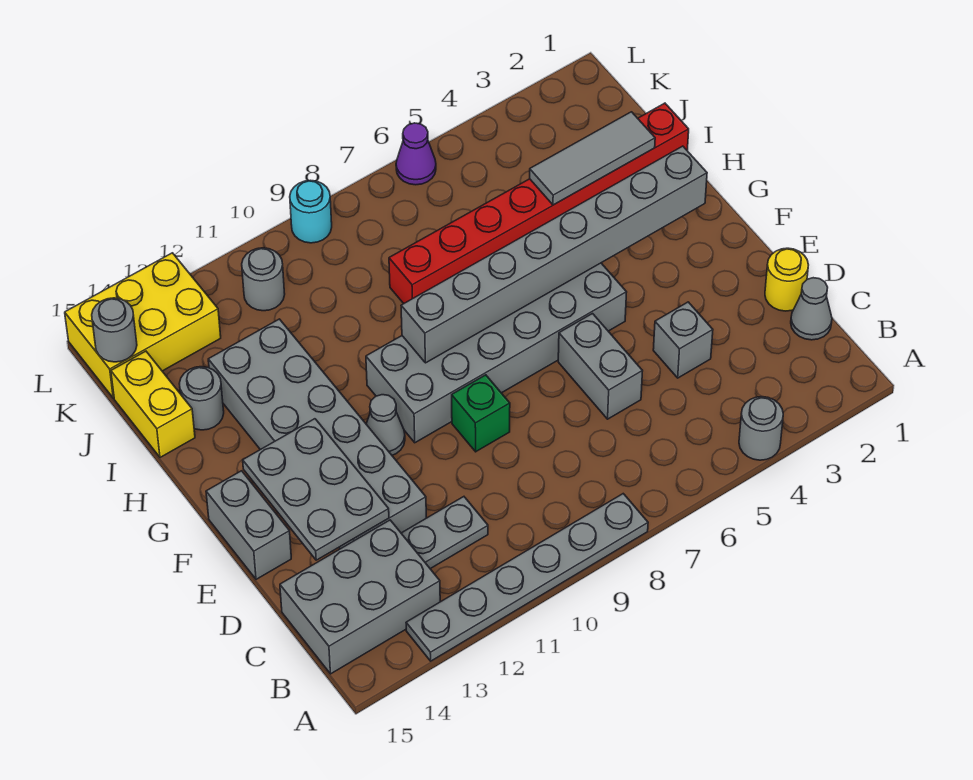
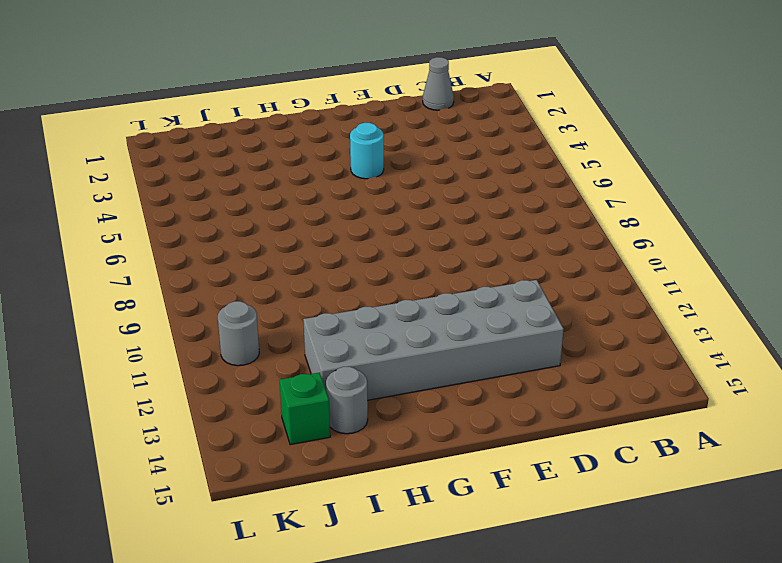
cyan 1x1 round brick [350,123,384,179] -> cyan 1x1 round brick moved to [290,180,332,243]
green 1x1 brick [280,373,330,445] -> green 1x1 brick moved to [452,375,510,452]
none -> grey 1x1 round brick [739,397,783,460]
none -> grey 1x6 plate [406,494,648,661]
none -> grey 2x3 brick [280,520,440,674]

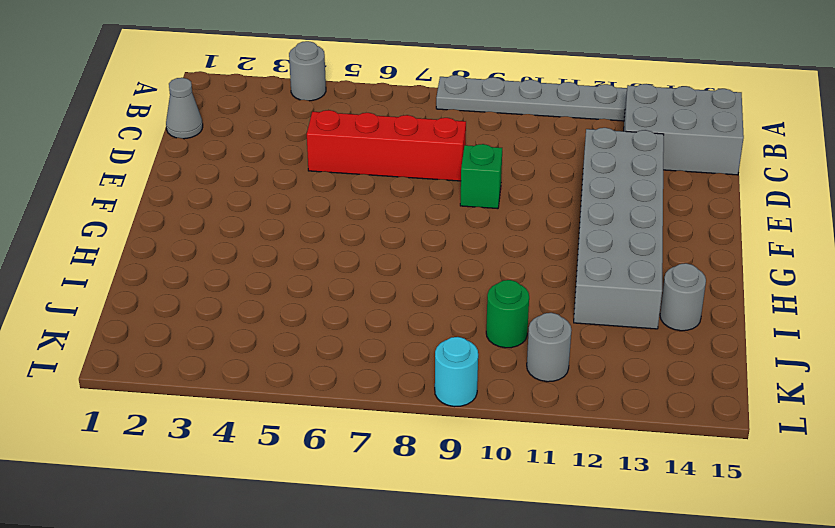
red 1x4 brick [307,110,466,181] -> grey 1x2 brick [558,314,642,419]
green 1x1 round brick [486,280,529,348] -> none
none -> grey 1x2 plate [401,497,488,569]
none -> yellow 1x1 round brick [765,248,808,311]
none -> grey 1x1 brick [653,302,713,378]

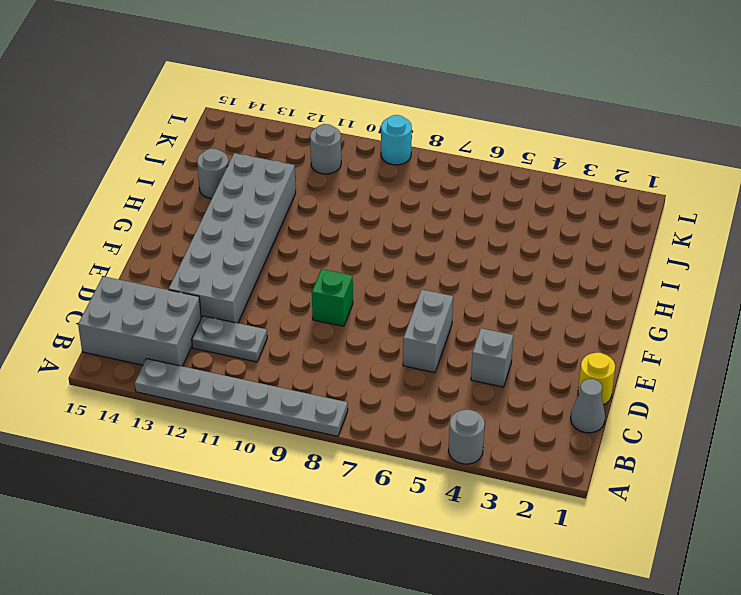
none -> grey 1x2 brick [206,471,291,579]
none -> grey 2x6 brick [366,263,627,443]
none -> grey 1x1 cone [366,395,405,455]

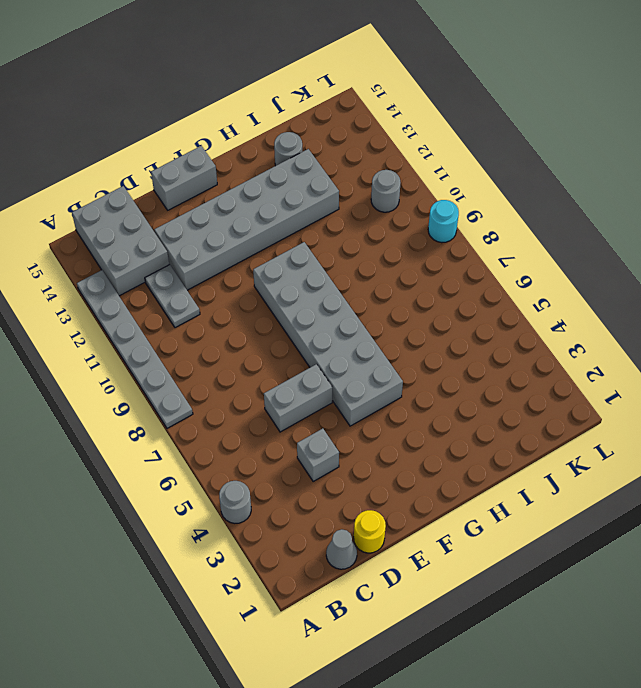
none -> green 1x1 brick [452,375,510,452]
none -> grey 1x1 cone [366,395,405,455]
none -> red 1x8 brick [389,103,689,304]

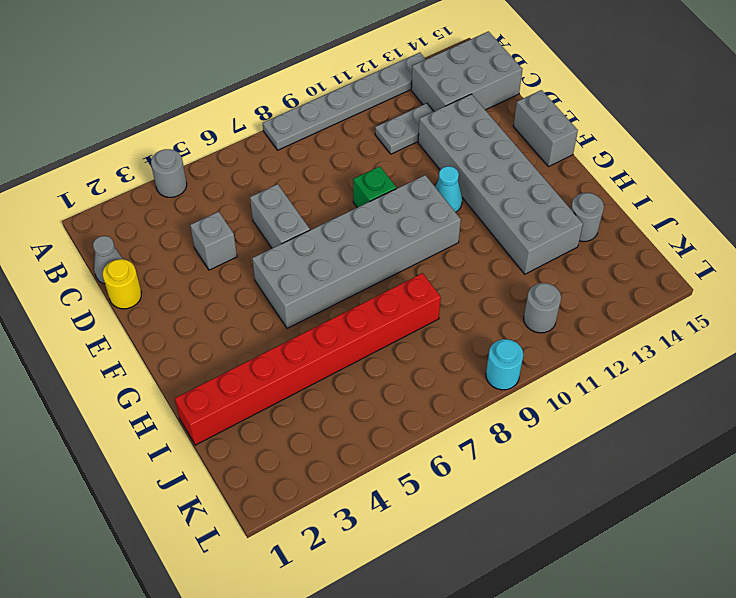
cyan 1x1 cone [436,166,462,212] -> grey 1x1 cone [366,395,405,455]
none -> yellow 1x2 brick [111,351,195,457]
none -> yellow 2x3 brick [65,253,221,398]
none -> purple 1x1 cone [396,123,436,185]

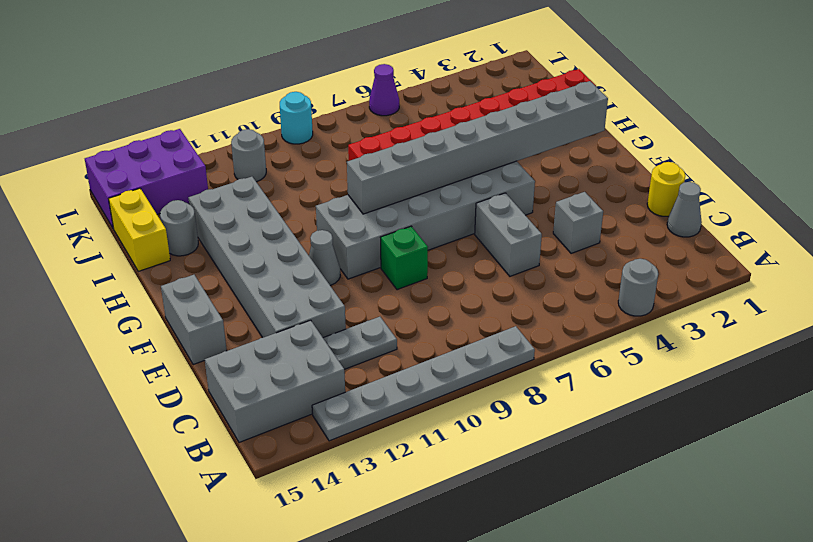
purple 2x3 brick [85,129,208,229] -> yellow 2x3 brick [65,253,221,398]
none -> grey 2x3 plate [243,419,389,560]
none -> grey 1x3 tile [530,112,655,205]
none -> grey 1x1 round brick [92,298,137,362]

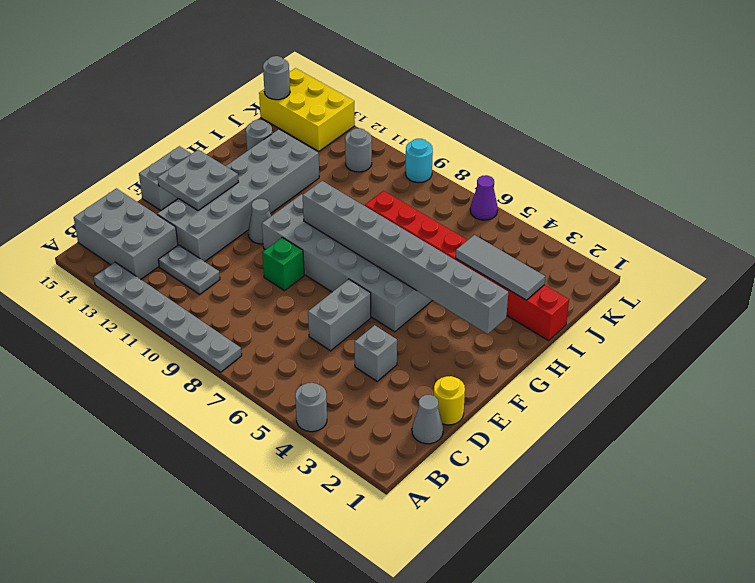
grey 2x2 plate [158,150,238,211] -> grey 2x3 plate [243,419,389,560]
none -> yellow 1x2 brick [111,351,195,457]

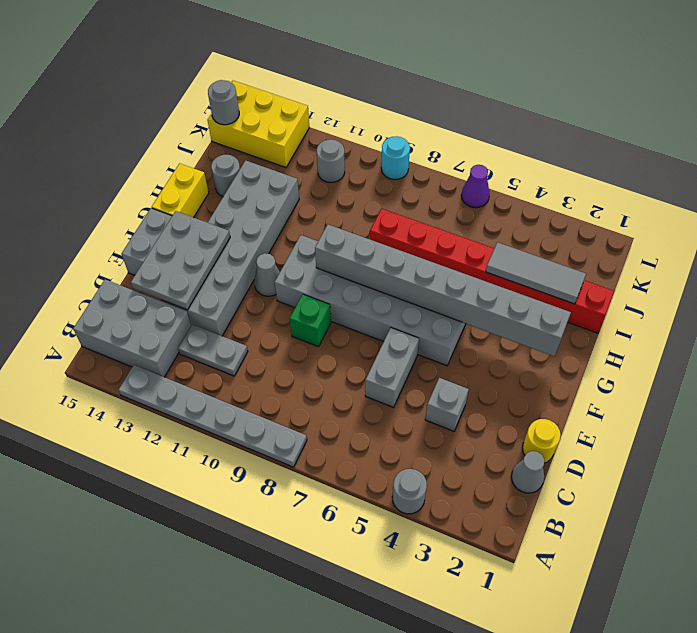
yellow 1x2 brick [152,163,209,218] -> yellow 1x2 brick moved to [111,351,195,457]

